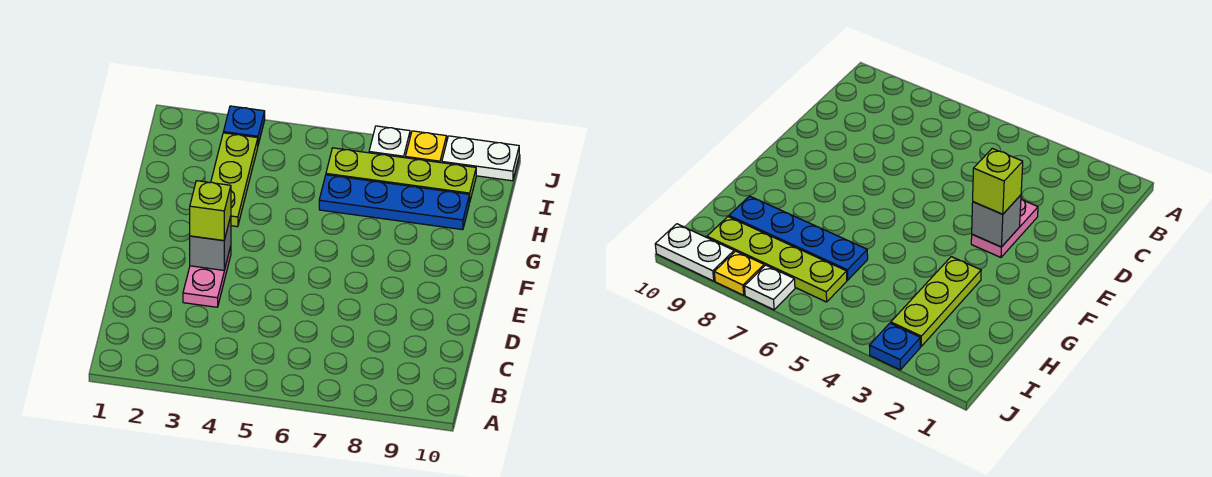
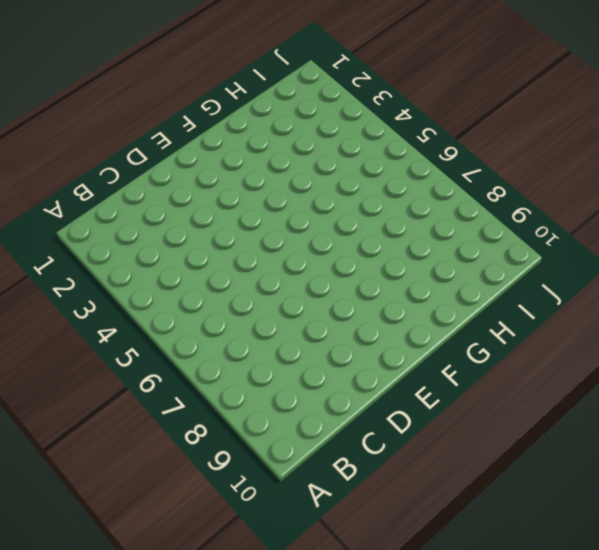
none -> pink 1x2 plate [183,246,231,307]
none -> lime 1x3 plate [211,133,258,227]

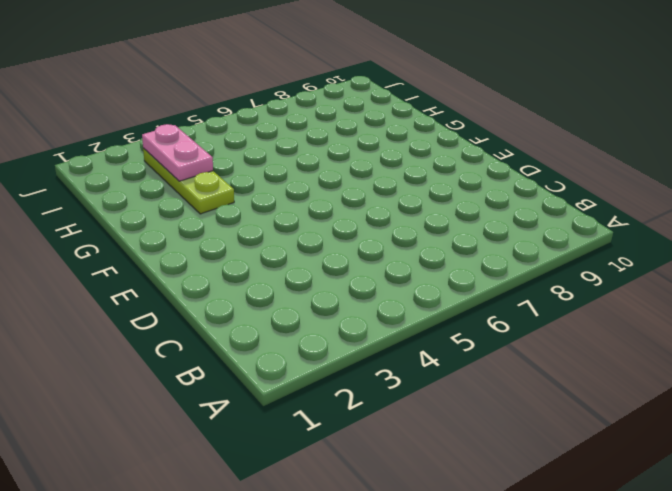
pink 1x2 plate [142,124,213,181] -> pink 1x2 plate moved to [183,246,231,307]
none -> blue 1x4 plate [319,175,470,230]
none -> lime 1x4 plate [326,148,476,202]

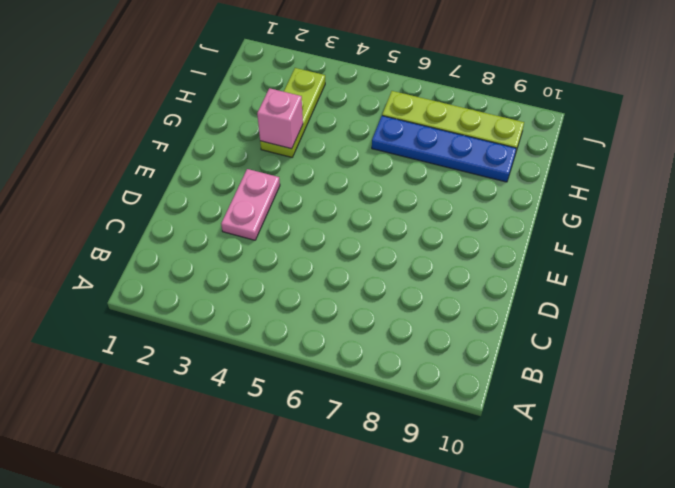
pink 1x1 brick [257,88,303,149] -> none
none -> blue 1x1 plate [223,106,265,145]
none -> white 1x1 plate [369,126,410,158]

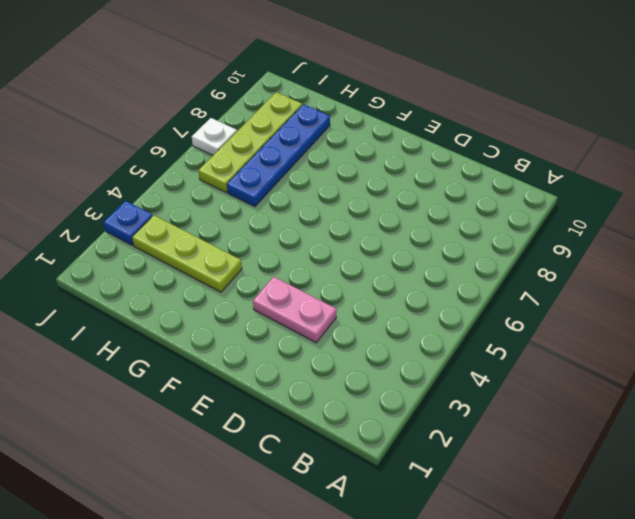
none -> yellow 1x1 plate [405,131,447,163]
none -> white 1x2 plate [442,136,519,181]

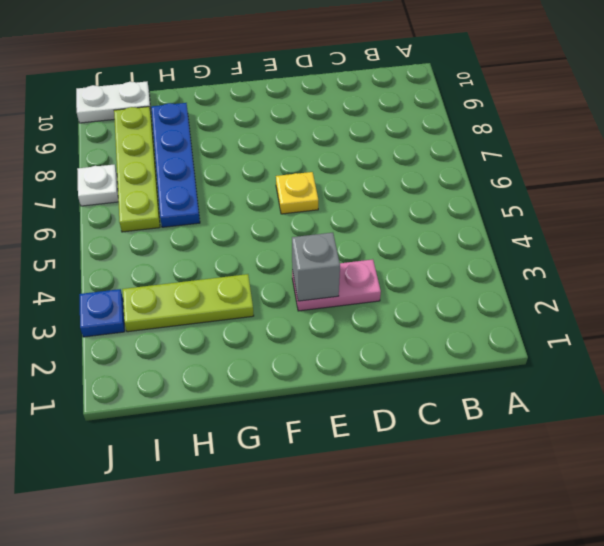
yellow 1x1 plate [276,172,318,214] -> yellow 1x1 plate moved to [405,131,447,163]
white 1x2 plate [76,82,151,123] -> white 1x2 plate turned to [442,136,519,181]
none -> lime 1x1 brick [190,181,231,241]

